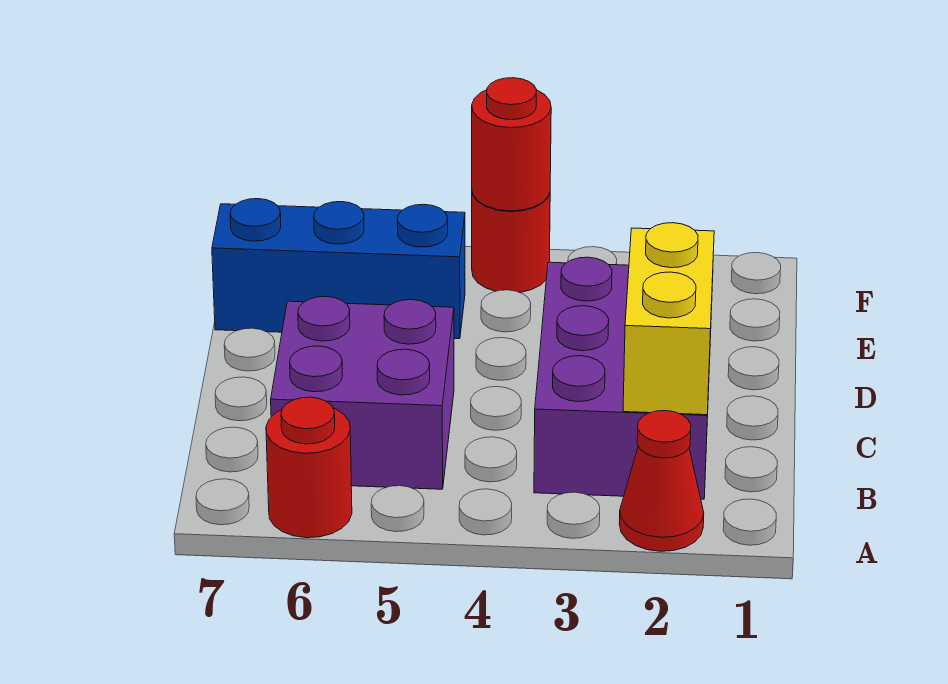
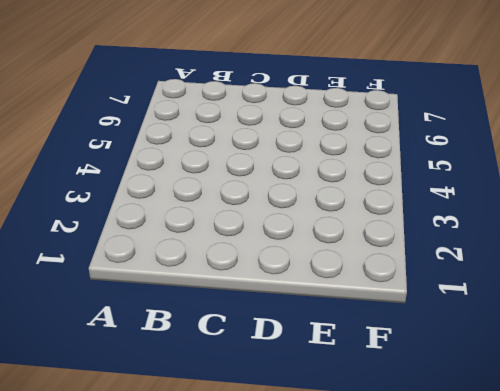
none -> red 1x1 cone [619,411,704,551]
none -> red 1x1 round brick [266,397,352,538]

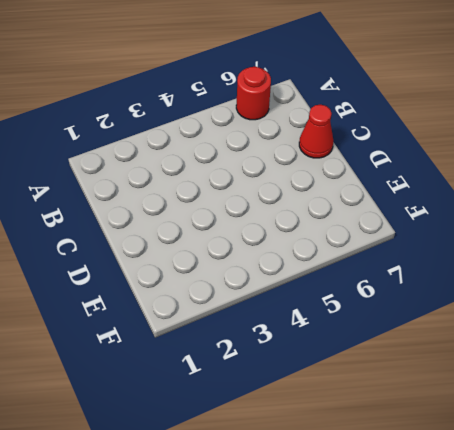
red 1x1 cone [299,105,333,158] -> red 1x1 cone moved to [619,411,704,551]
none -> purple 2x3 brick [534,257,713,499]
none -> purple 2x2 brick [271,296,454,489]

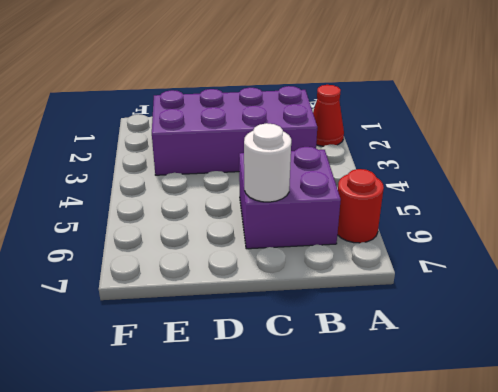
purple 2x4 brick [152,86,317,175] -> purple 2x3 brick [534,257,713,499]
white 1x1 round brick [244,123,291,202] -> none
none -> blue 1x3 brick [212,199,465,339]
none -> red 1x1 round brick [472,193,550,292]

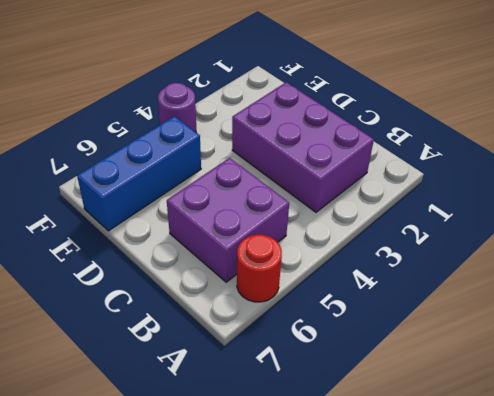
purple 1x1 round brick [158,83,196,132] -> red 1x1 round brick [472,193,550,292]
none -> red 1x1 cone [619,411,704,551]
none -> yellow 1x2 brick [623,223,714,415]

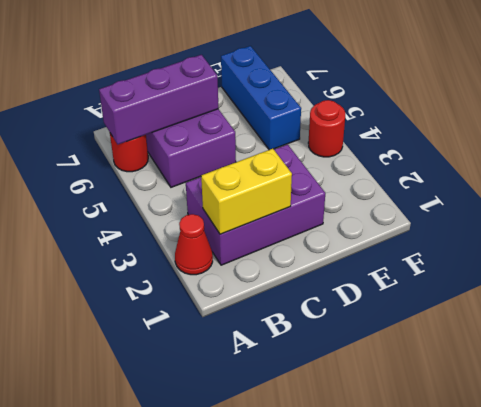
purple 1x3 brick [99,55,219,144] -> none
none -> red 1x1 round brick [472,78,551,211]

